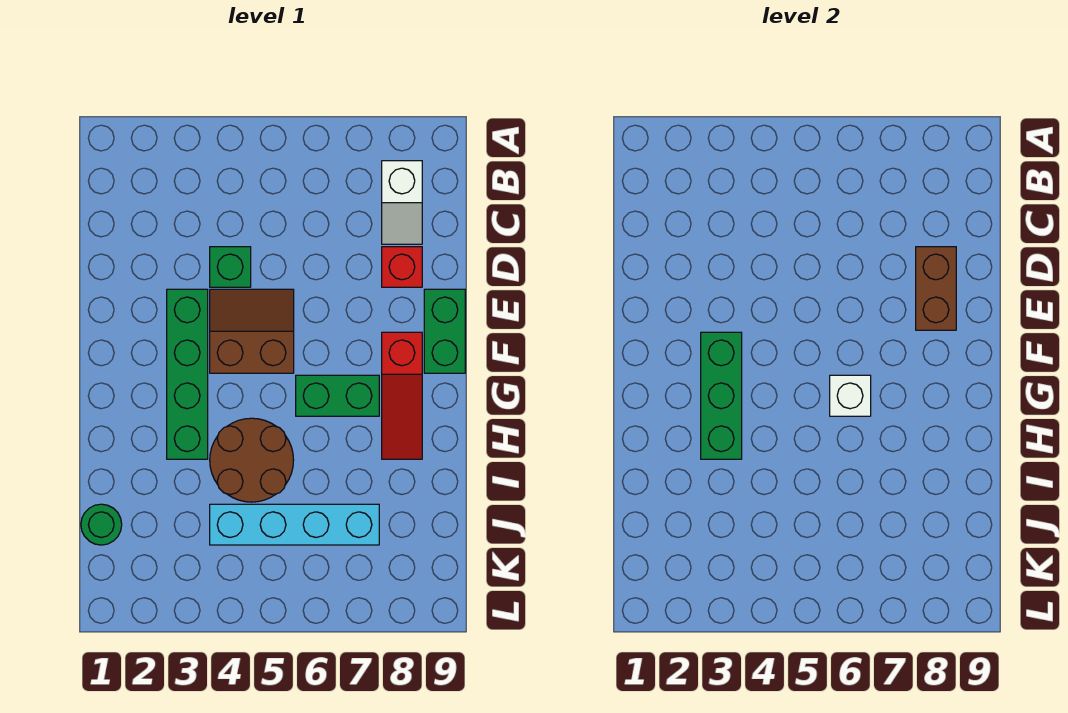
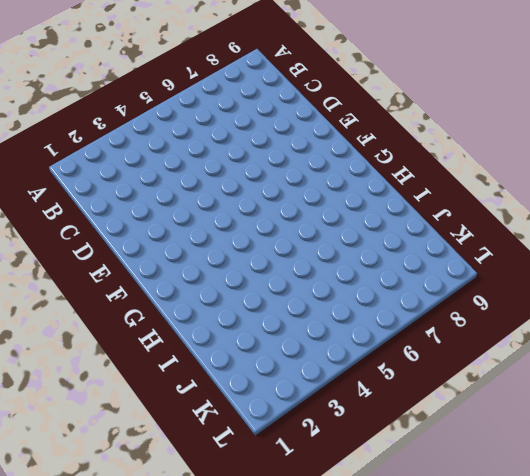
none -> white 1x2 slope [382,161,422,244]
none -> green 1x1 brick [210,247,251,287]
none -> red 1x1 brick [382,247,422,287]

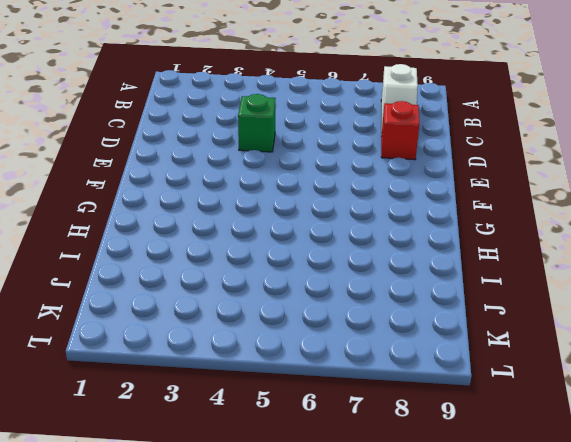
none -> green 1x4 brick [167,289,208,459]
none -> brown 2x2 slope [210,289,294,373]
none -> green 1x2 brick [424,289,465,373]

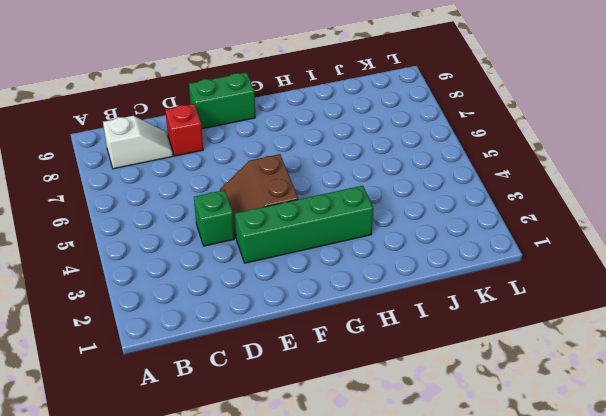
none -> red 1x3 slope [382,332,422,459]
none -> green 1x2 brick [296,375,379,416]
none -> brown 2x2 round brick [210,418,294,502]

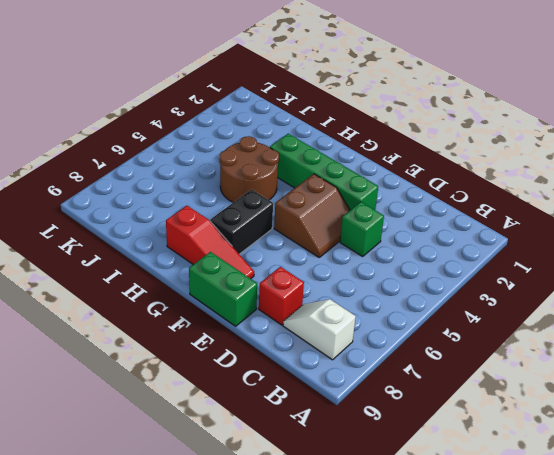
red 1x3 slope [166,206,254,279] -> red 1x3 slope turned to [382,332,422,459]
black 1x2 brick [210,189,273,254] -> green 1x2 brick [296,375,379,416]
none -> green 1x1 round brick [81,504,122,545]
none -> cyan 1x4 brick [210,504,379,545]
none -> brown 1x2 brick [916,247,956,330]

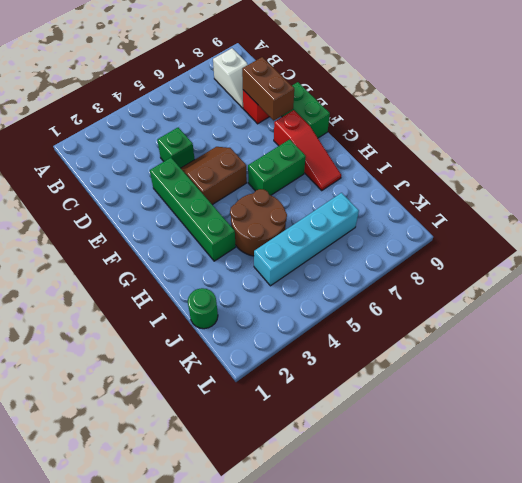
none -> green 1x3 brick [701,332,742,459]
none -> white 1x1 brick [830,375,871,416]

